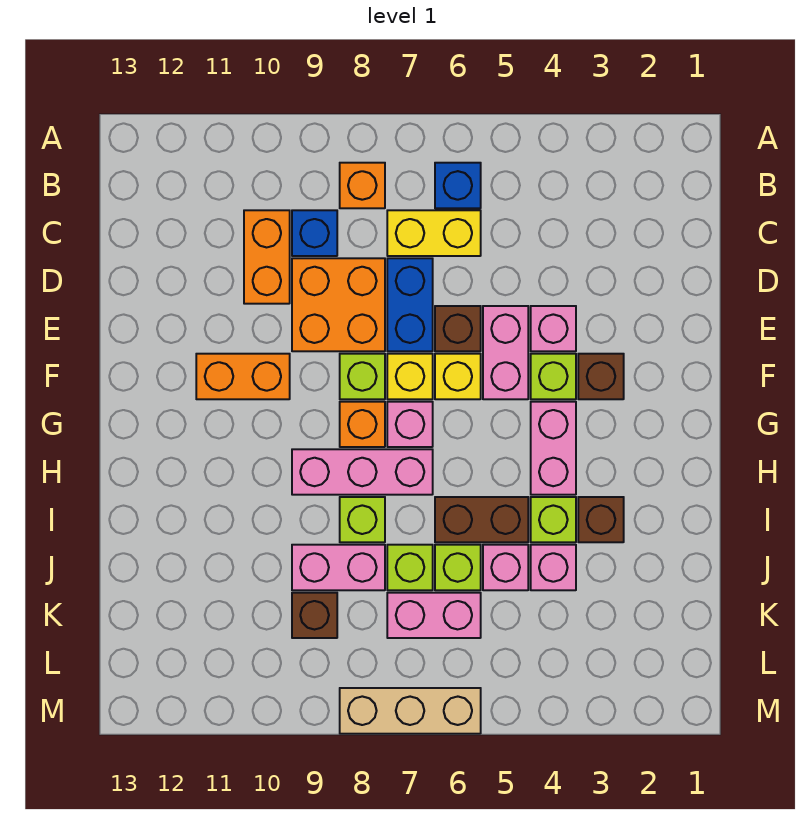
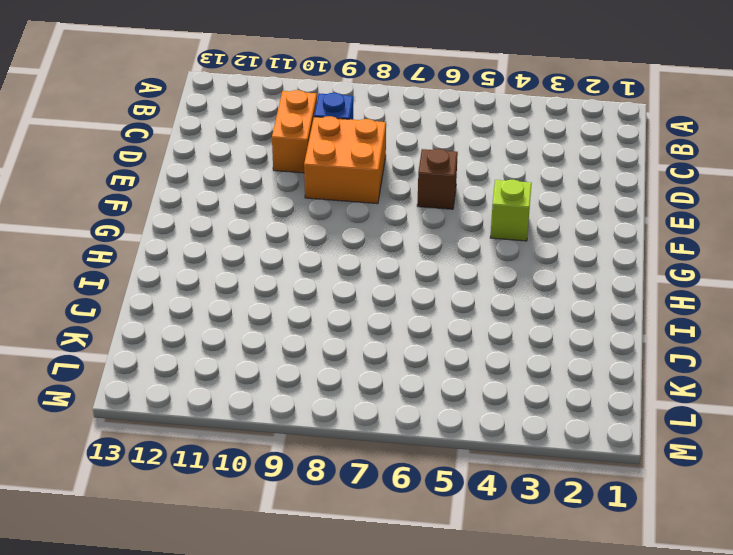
none -> blue 1x1 brick [435,163,481,208]
none -> orange 1x1 brick [340,163,385,208]
none -> yellow 1x2 brick [387,210,481,256]
none -> blue 1x2 brick [387,258,433,351]

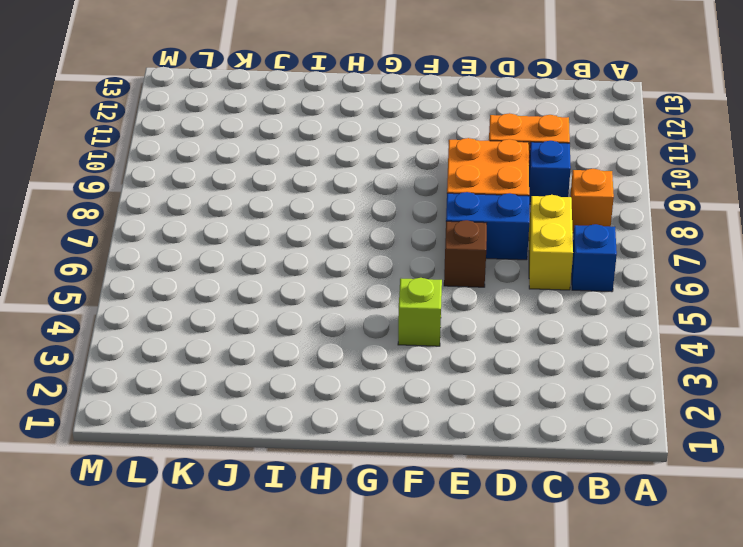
none -> pink 1x1 brick [531,306,576,351]
none -> pink 1x2 brick [483,306,528,399]
none -> brown 1x1 brick [578,354,624,399]
none -> yellow 1x1 brick [435,354,481,399]

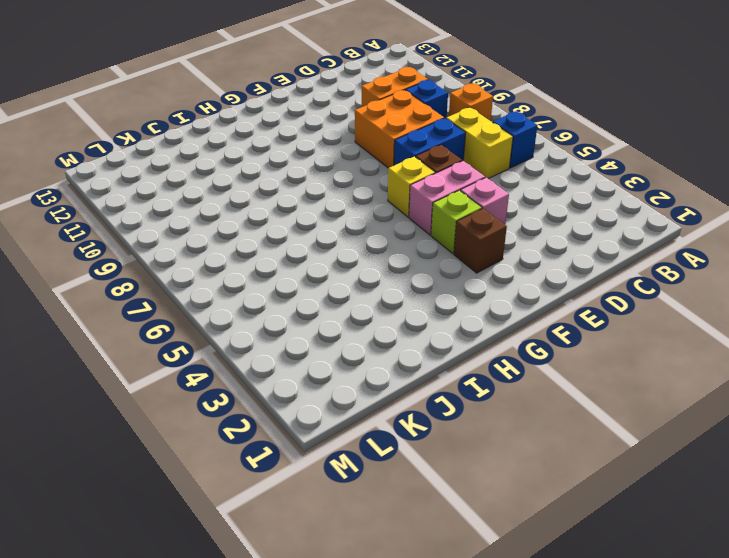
none -> yellow 1x1 brick [387,354,433,399]
none -> lime 1x1 brick [340,354,385,399]
none -> orange 1x2 brick [196,354,290,399]
none -> pink 1x2 brick [531,402,576,495]

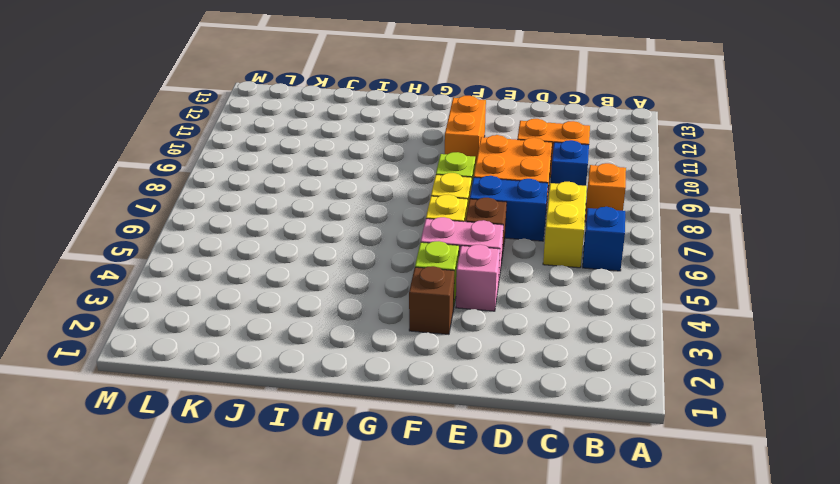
none -> pink 1x2 brick [531,402,576,495]
none -> pink 1x1 brick [387,402,433,447]
none -> orange 1x1 brick [340,402,385,447]
none -> pink 1x3 brick [292,449,433,495]

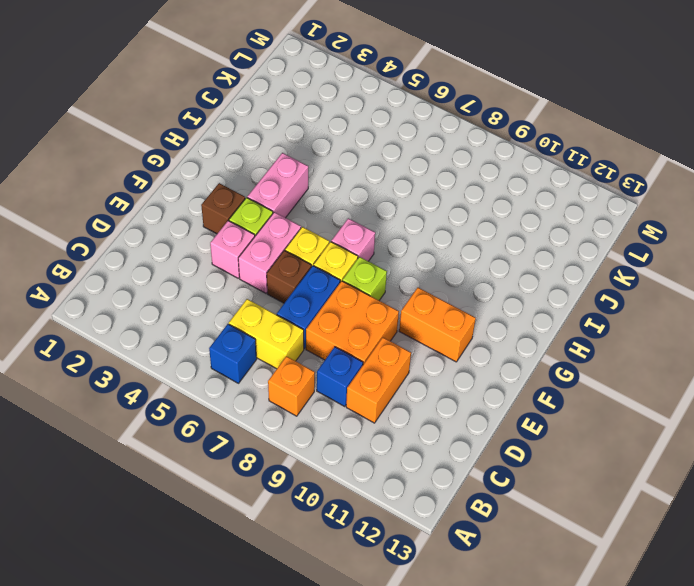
none -> orange 1x1 brick [340,402,385,447]
none -> pink 1x3 brick [292,449,433,495]
none -> brown 1x1 brick [578,497,624,542]
none -> lime 1x1 brick [531,497,576,542]

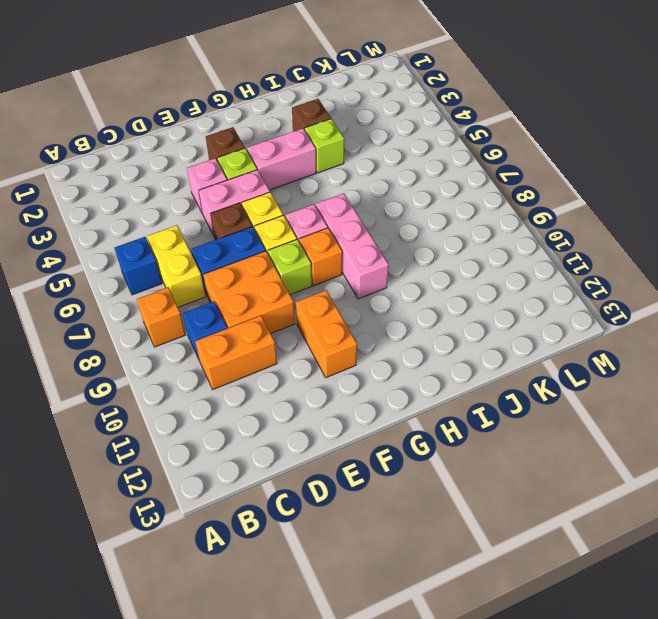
none -> brown 1x2 brick [435,497,528,542]
none -> lime 1x1 brick [340,497,385,542]
none -> pink 1x1 brick [531,545,576,590]
none -> pink 1x1 brick [483,545,528,590]

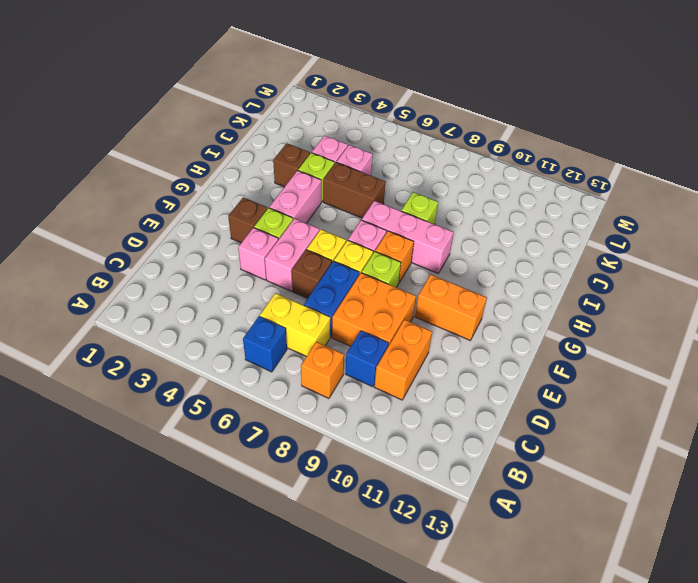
none -> lime 1x1 brick [435,545,481,590]
none -> lime 1x1 brick [387,545,433,590]
none -> pink 1x2 brick [292,545,385,590]
none -> pink 1x2 brick [387,593,481,638]

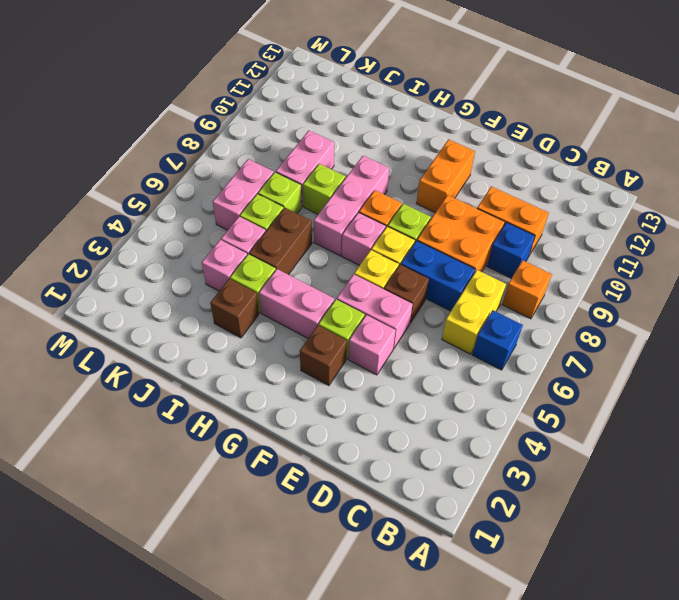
none -> brown 1x1 brick [292,593,337,638]
none -> tan 1x3 brick [340,688,481,734]

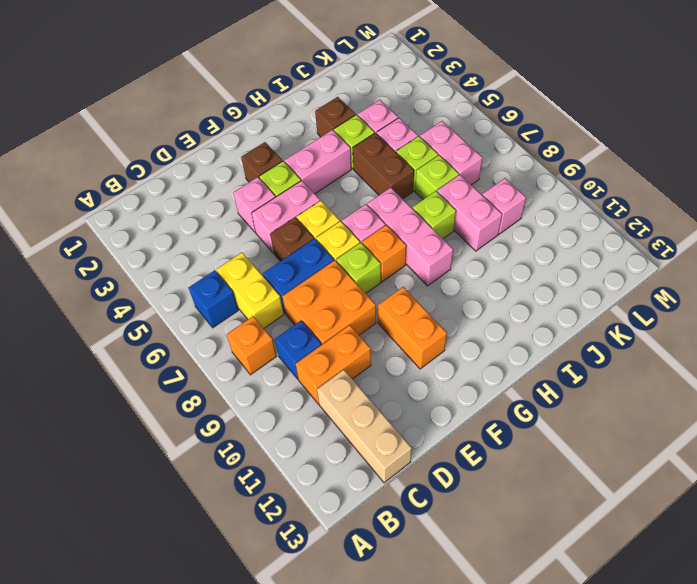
tan 1x3 brick [317,370,412,483] -> tan 1x3 brick moved to [340,688,481,734]
pink 1x1 brick [482,178,526,234] -> brown 1x1 brick [292,593,337,638]

